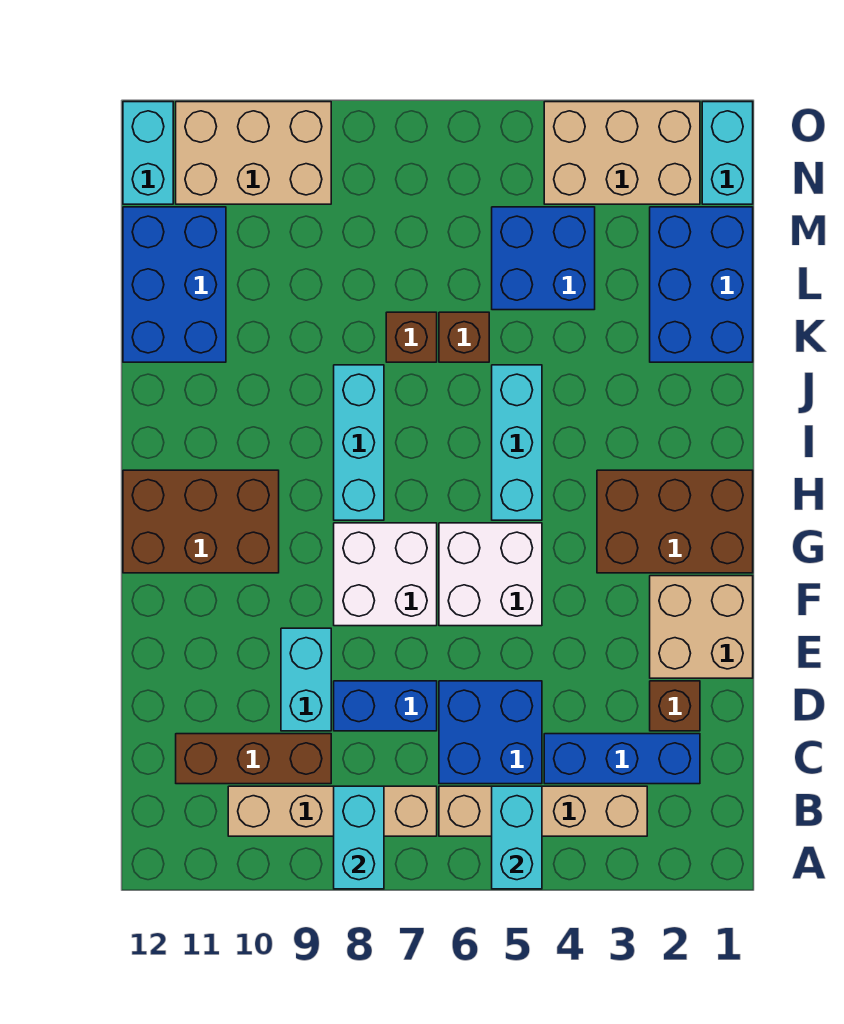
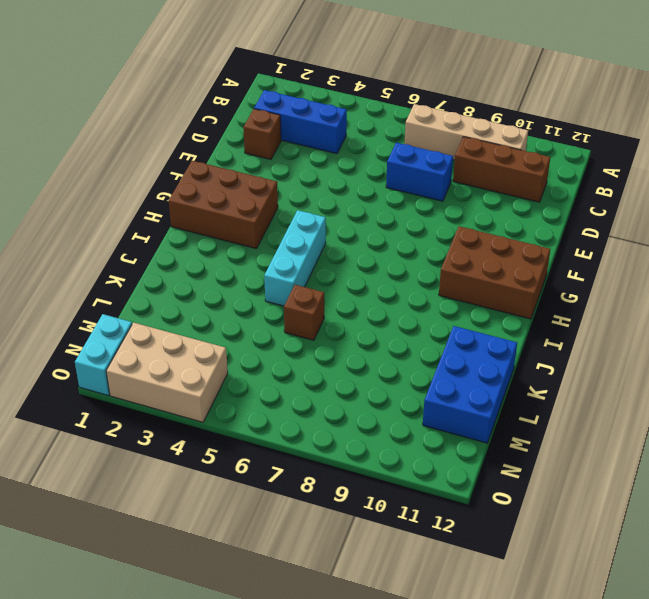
none -> tan 1x4 brick [439,786,647,836]
none -> blue 2x2 brick [439,681,542,784]
none -> cyan 1x2 brick [281,628,331,731]

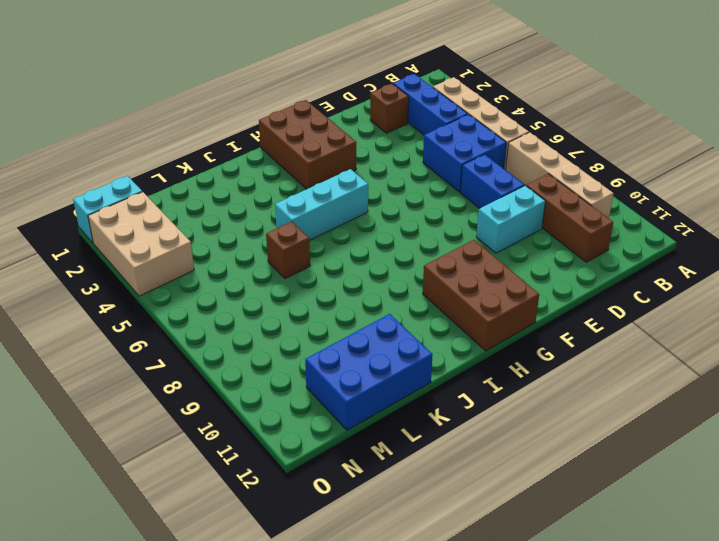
none -> tan 2x2 brick [650,576,753,678]
none -> white 2x2 brick [439,523,542,626]
none -> white 2x2 brick [334,523,437,626]

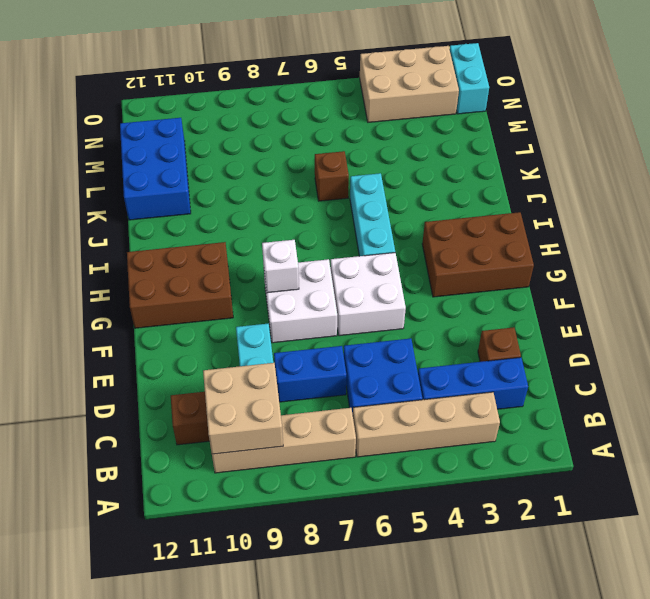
tan 2x2 brick [203,363,283,454] -> tan 2x2 brick moved to [650,576,753,678]
white 1x1 brick [262,240,299,293] -> none
none -> cyan 1x3 brick [334,365,384,520]
none -> blue 2x3 brick [650,207,753,362]
none -> brown 1x1 brick [386,312,437,362]

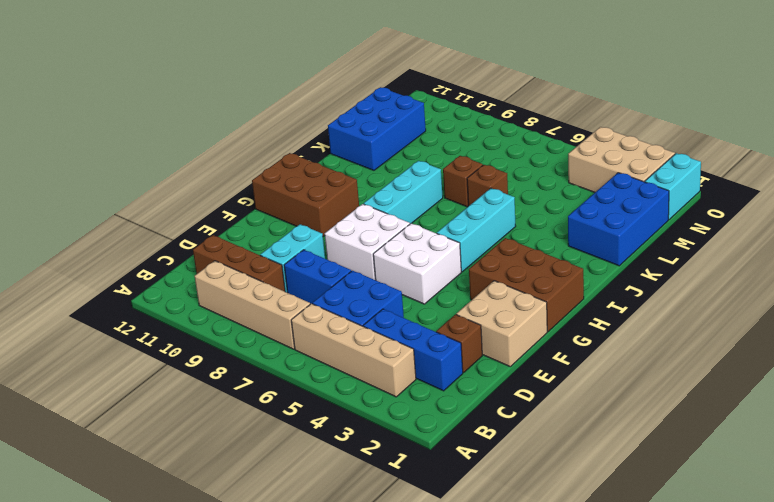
none -> blue 2x2 brick [492,207,595,310]
none -> tan 2x3 brick [176,102,331,204]
none -> cyan 1x2 brick [123,102,173,204]

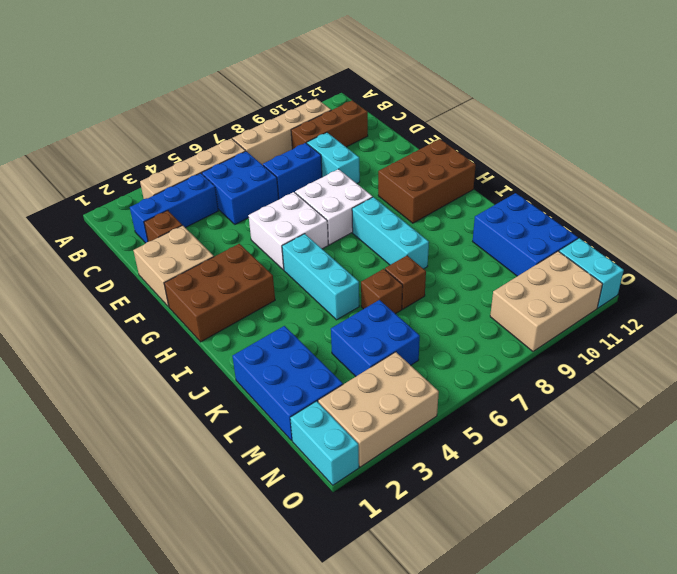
none -> cyan 1x2 brick [492,786,542,889]
none -> cyan 1x2 brick [334,786,384,889]

